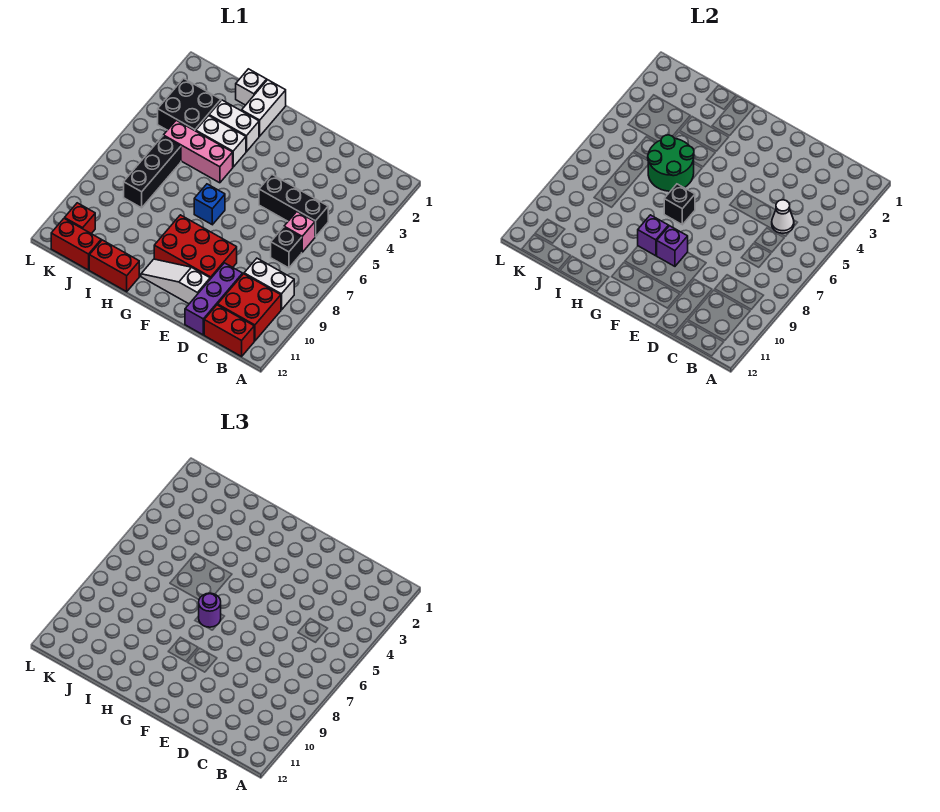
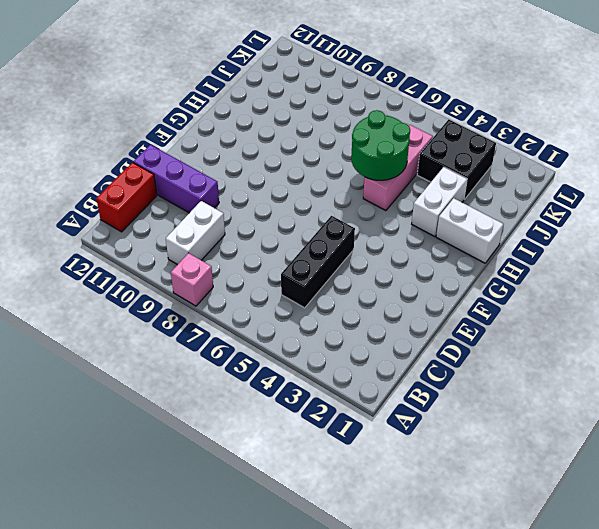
pink 1x1 brick [171,253,213,306] -> pink 1x1 brick moved to [284,212,315,252]
none -> red 2x2 brick [218,274,281,341]
none -> black 1x1 brick [271,227,302,268]
none -> red 2x3 brick [154,215,237,279]

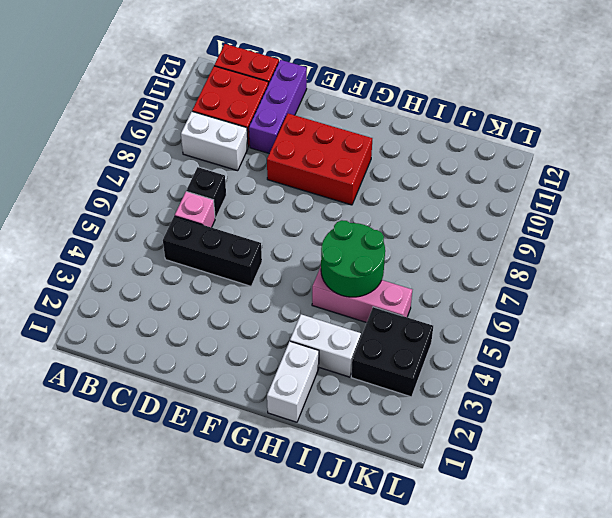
none -> white 1x3 slope [141,259,210,304]
none -> blue 1x1 brick [194,184,225,225]
none -> white 1x2 brick [196,116,246,167]

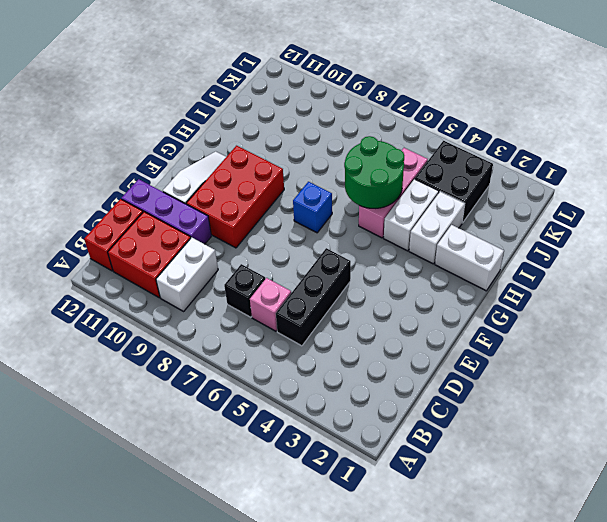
none -> red 1x2 brick [89,240,139,292]
none -> white 1x1 brick [236,69,267,105]
none -> black 1x3 brick [124,136,181,208]

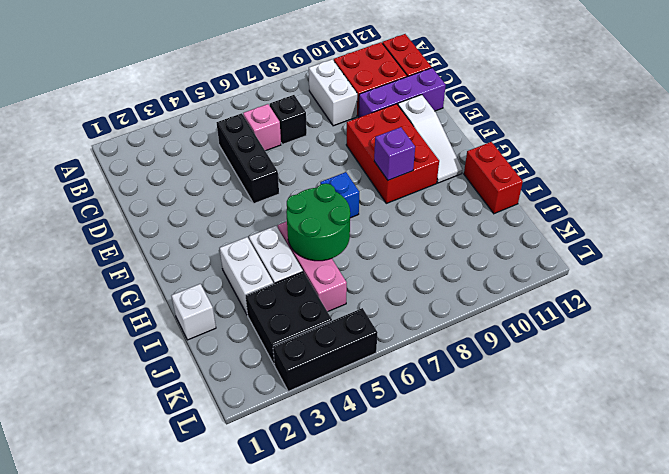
black 1x3 brick [273,308,378,391] -> black 1x3 brick moved to [124,136,181,208]
none -> white 1x2 brick [242,80,286,136]
none -> red 1x2 brick [51,218,101,270]
none -> red 1x1 brick [65,203,95,234]

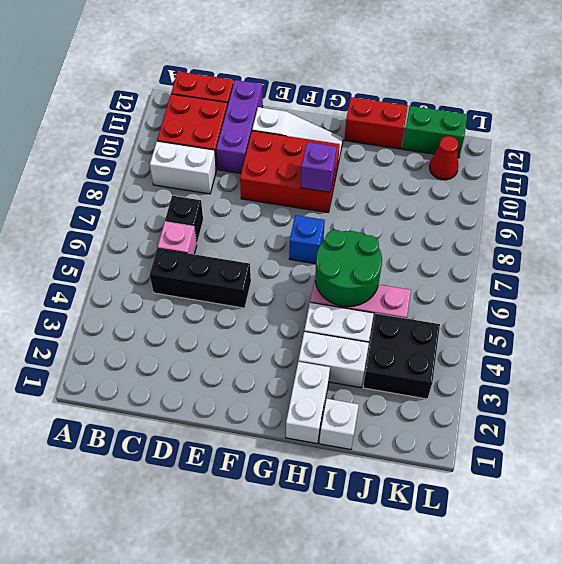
green 1x2 brick [402,106,467,158] -> red 1x2 brick [51,218,101,270]
red 1x1 cone [430,136,458,180] -> red 1x1 brick [65,203,95,234]
none -> black 1x3 brick [124,136,181,208]
none -> white 1x1 cone [772,200,794,233]
none -> purple 1x1 brick [657,226,688,266]

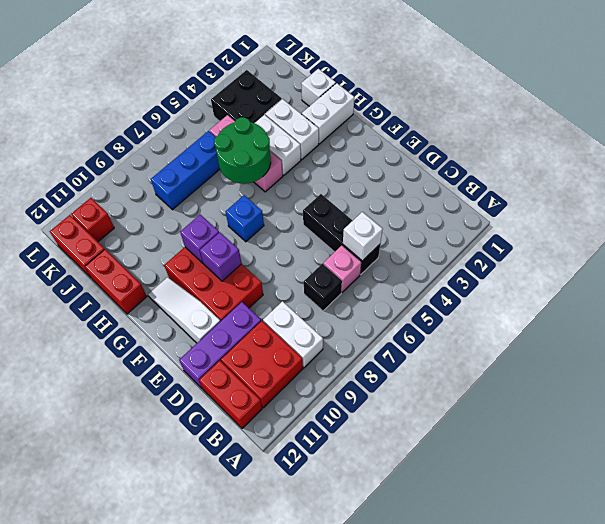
white 1x1 brick [343,212,383,261] -> white 1x1 cone [772,200,794,233]
blue 1x3 brick [151,131,220,210] -> black 1x3 brick [124,136,181,208]
none -> black 1x1 brick [664,184,695,225]
none -> purple 1x1 round brick [199,593,221,627]

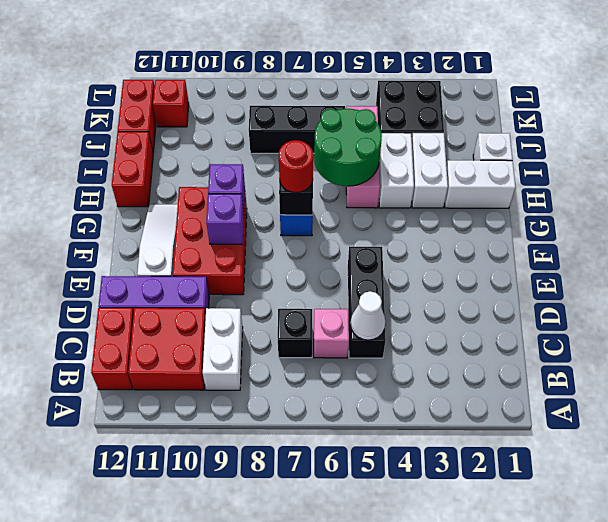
red 1x1 round brick [279,140,313,193] -> purple 1x1 round brick [199,593,221,627]

